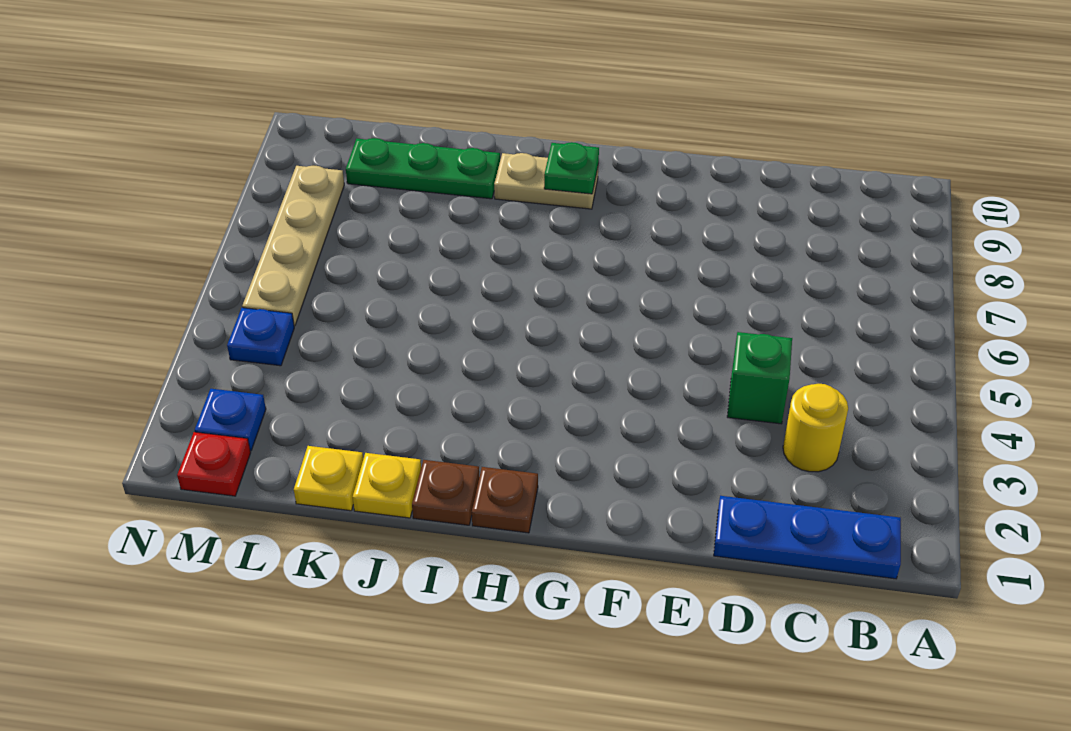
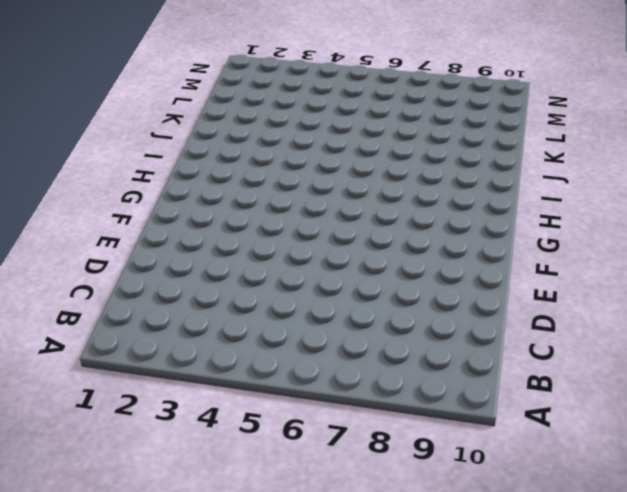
none -> blue 1x3 plate [714,496,901,579]
none -> yellow 1x1 round brick [783,384,848,472]
none -> green 1x1 brick [727,332,792,424]

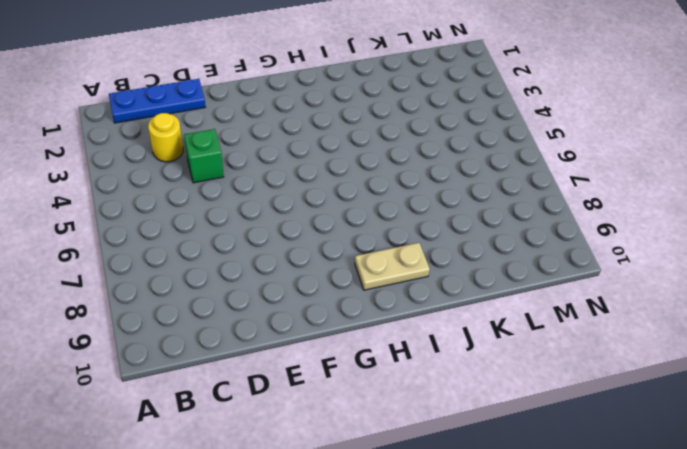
none -> brown 1x1 plate [472,467,538,533]
none -> brown 1x1 plate [412,460,479,525]
none -> yellow 1x1 plate [353,453,421,518]

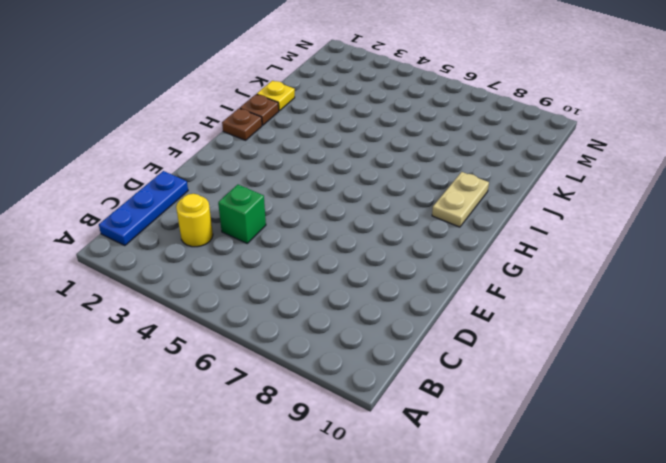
none -> green 1x3 plate [346,138,500,199]
none -> yellow 1x1 plate [294,446,363,511]
none -> red 1x1 plate [177,432,251,496]

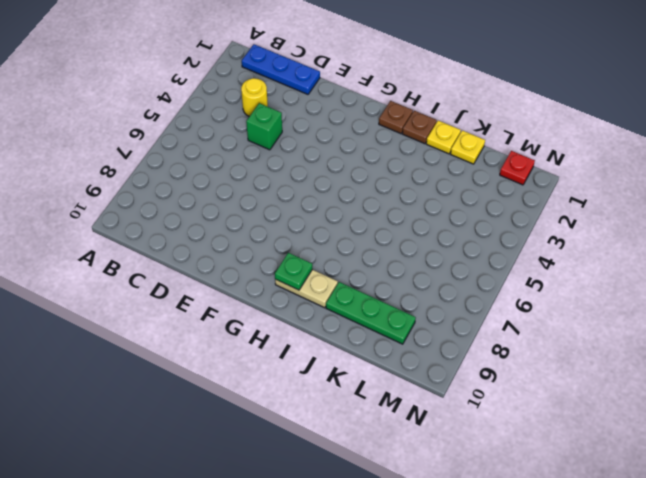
none -> blue 1x1 plate [195,389,266,451]
none -> blue 1x1 plate [227,308,294,366]
none -> tan 1x4 plate [242,166,344,326]

